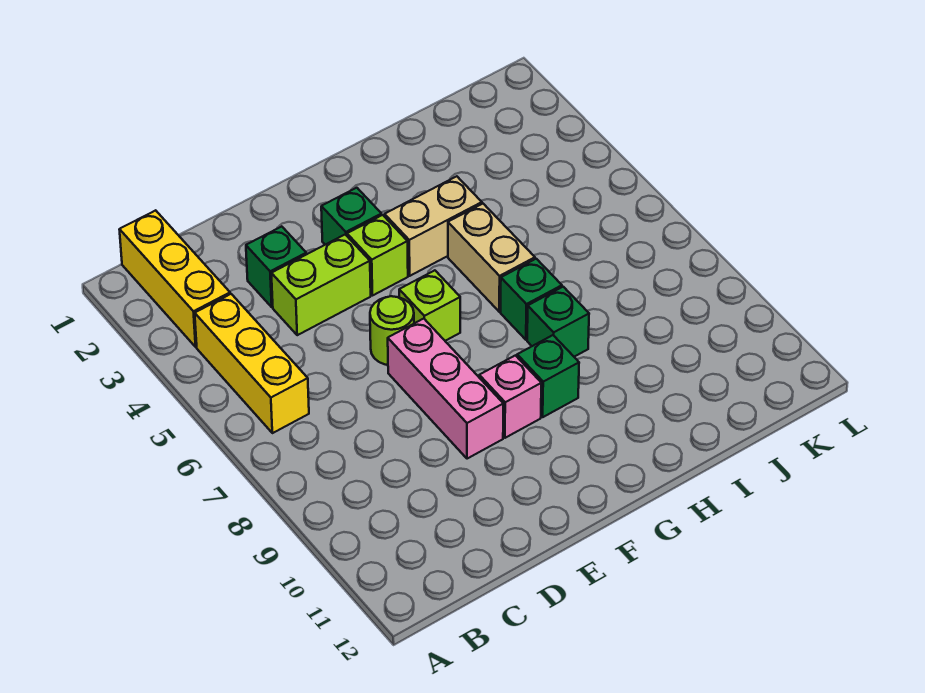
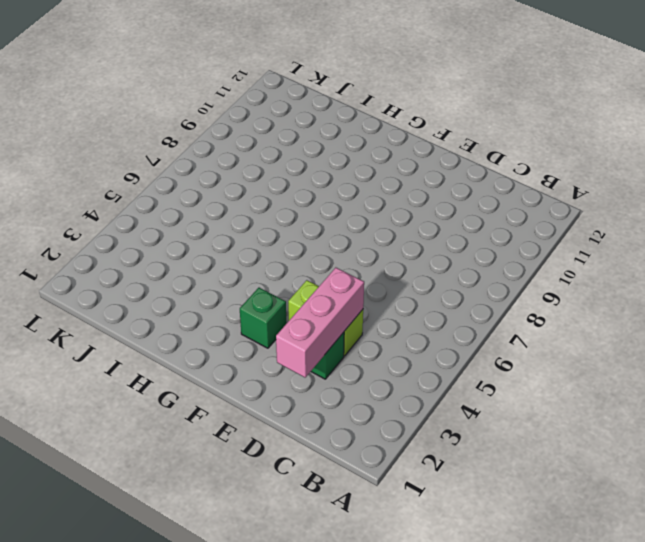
pink 1x3 brick [276,268,364,377] -> pink 1x3 brick moved to [388,319,503,459]
none -> yellow 1x3 brick [119,210,230,347]
none -> yellow 1x3 brick [195,294,309,433]
none -> lime 1x1 round brick [370,296,414,365]

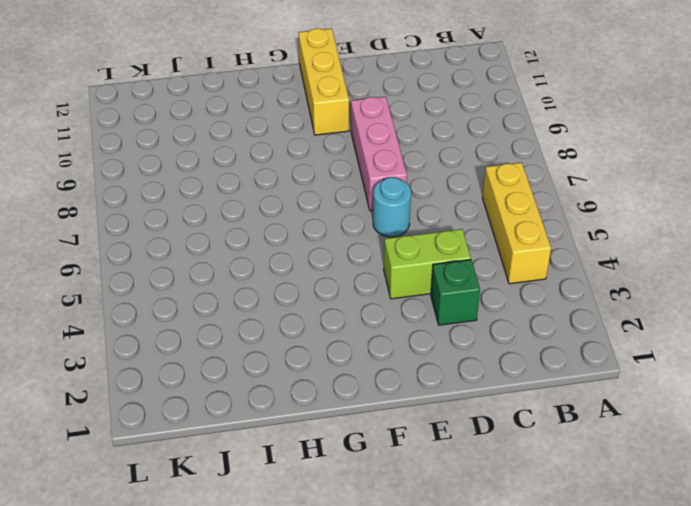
cyan 1x1 round brick [373,177,411,237] -> lime 1x1 round brick [370,296,414,365]
yellow 1x3 brick [298,28,349,135] -> yellow 1x3 brick moved to [119,210,230,347]
none -> green 1x1 brick [321,188,381,245]
none -> lime 1x1 brick [347,215,408,296]
none -> lime 1x1 brick [399,270,460,341]

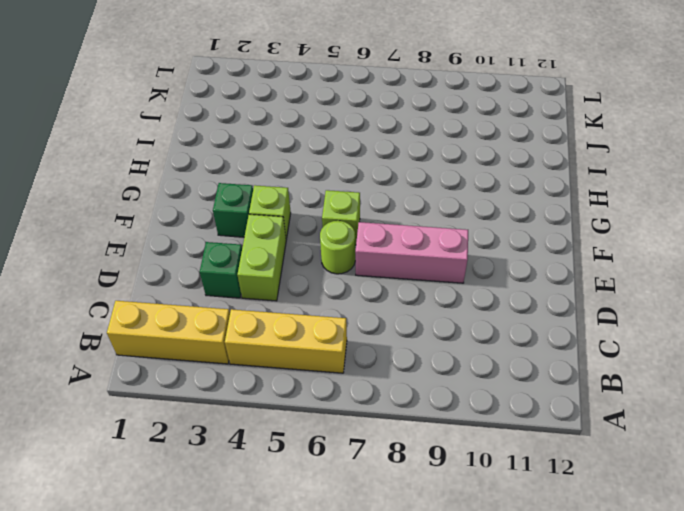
none -> pink 1x1 brick [479,355,541,438]
none -> tan 1x2 brick [385,176,482,276]
none -> green 1x1 brick [517,335,579,417]

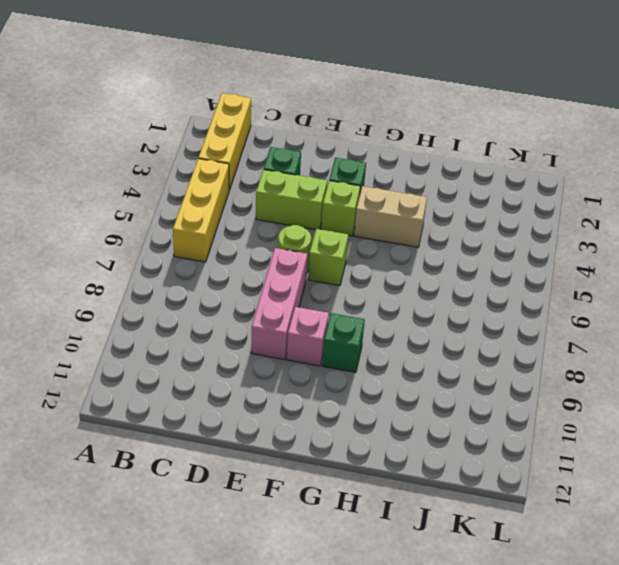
none -> tan 1x2 brick [448,204,535,312]
none -> green 1x1 brick [501,259,562,340]
none -> green 1x1 brick [527,287,589,357]

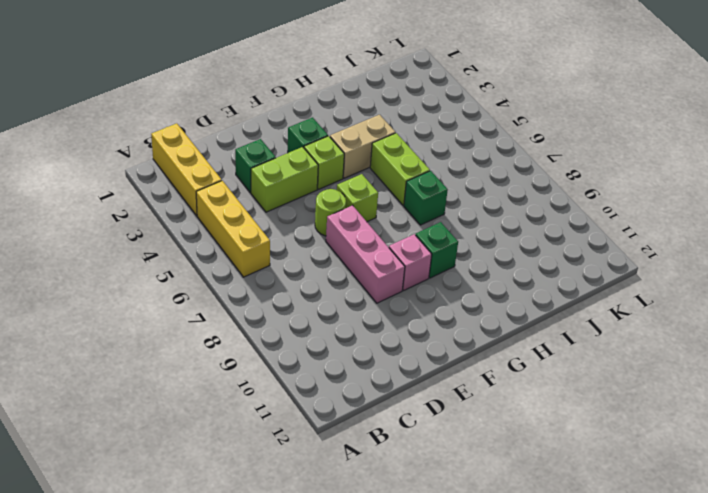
lime 1x2 brick [370,133,430,205] -> tan 1x2 brick [448,204,535,312]
none -> green 1x1 brick [527,287,589,357]

